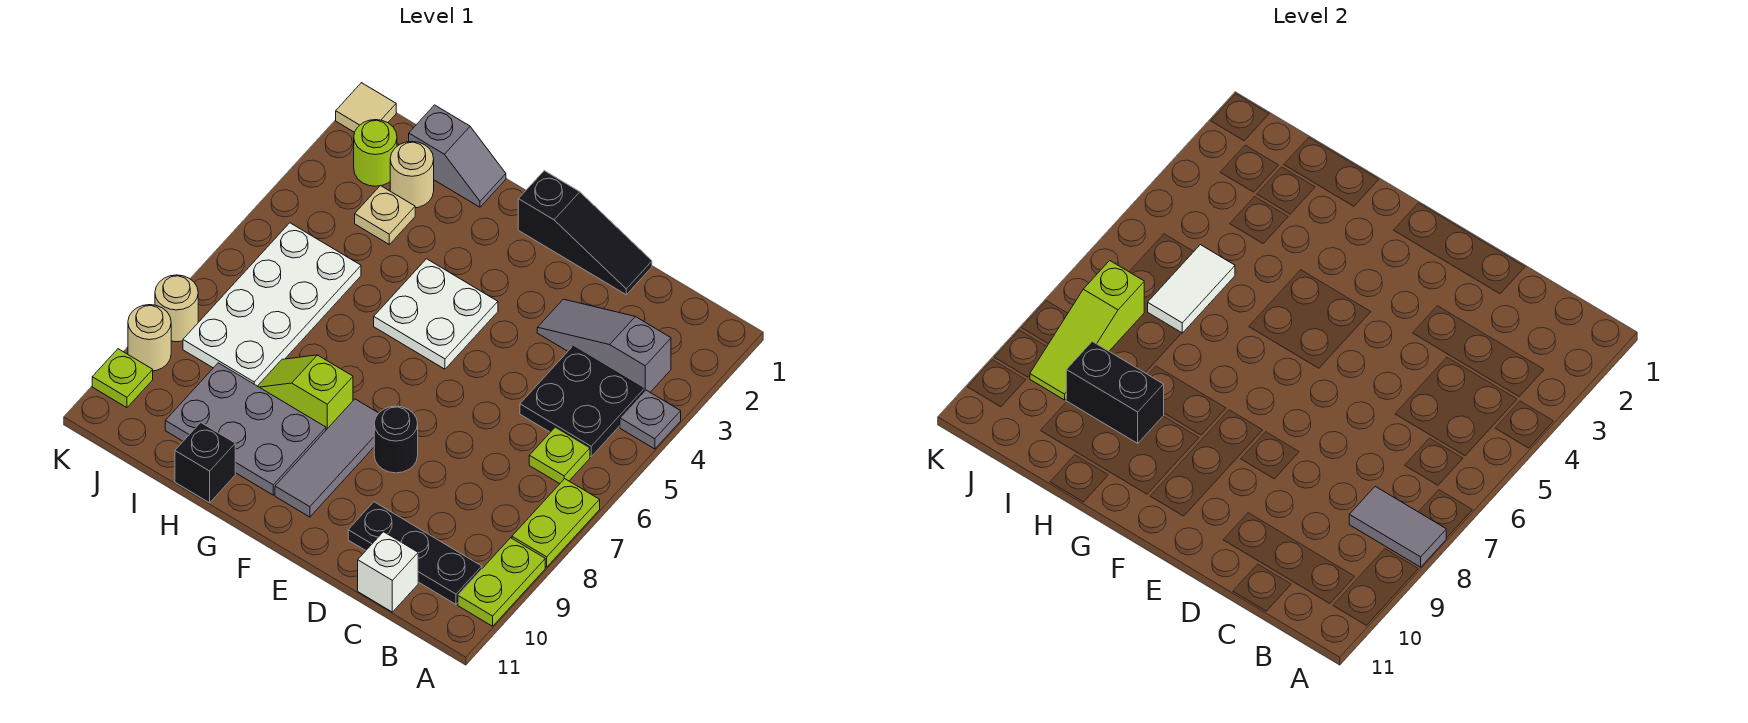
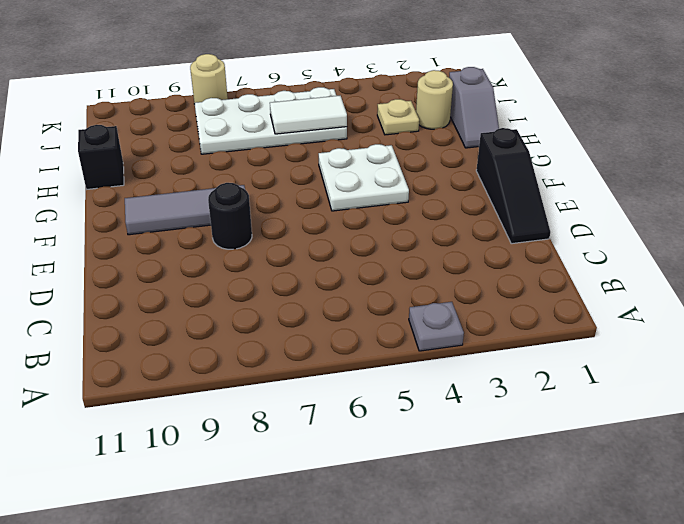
none -> lime 1x2 plate [512,479,600,567]
none -> lime 1x2 plate [458,538,545,626]
none -> grey 1x3 slope [537,299,671,392]

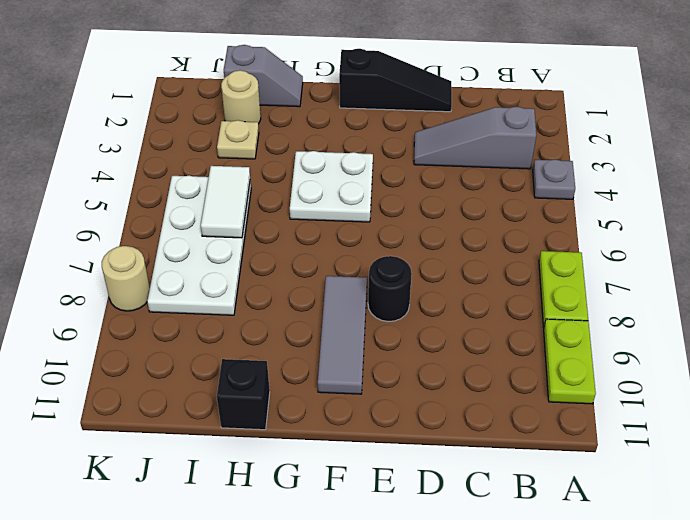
none -> black 2x2 plate [520,346,644,456]
none -> lime 1x1 plate [529,427,590,484]
none -> black 1x3 plate [348,502,482,604]

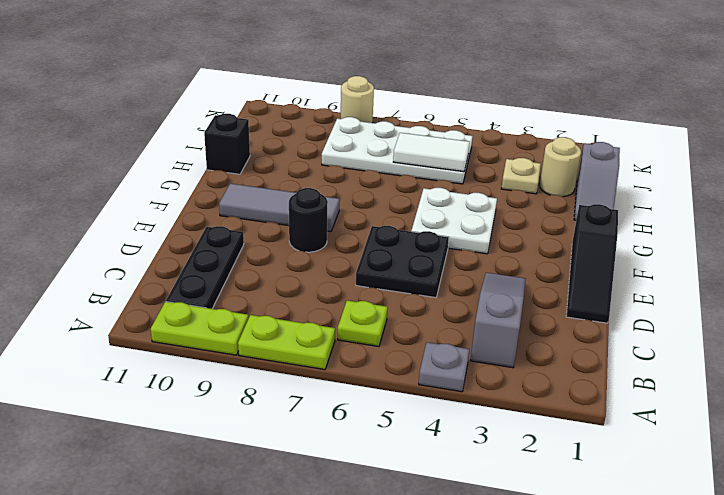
black 2x2 plate [356,226,449,298] -> black 2x2 plate moved to [520,346,644,456]
none -> white 1x1 brick [358,532,418,612]
none -> lime 1x2 slope [258,355,353,430]
none -> grey 2x3 plate [165,363,326,495]

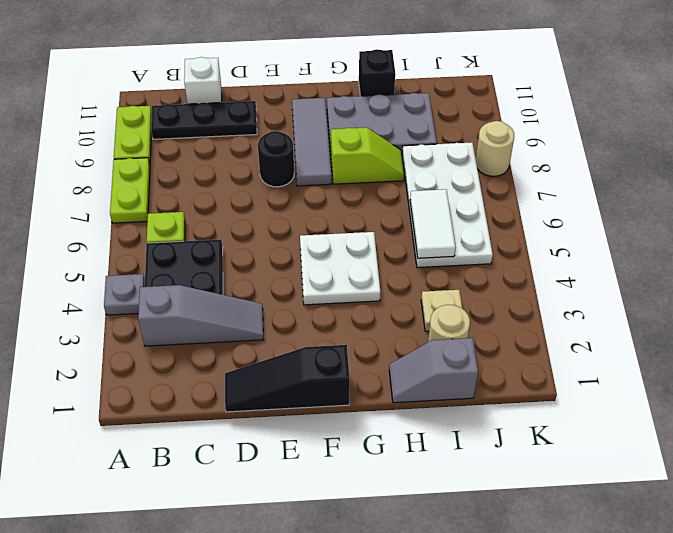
none -> lime 1x1 round brick [354,120,397,186]
none -> tan 1x1 tile [336,83,396,132]
none -> tan 1x1 round brick [128,305,171,371]

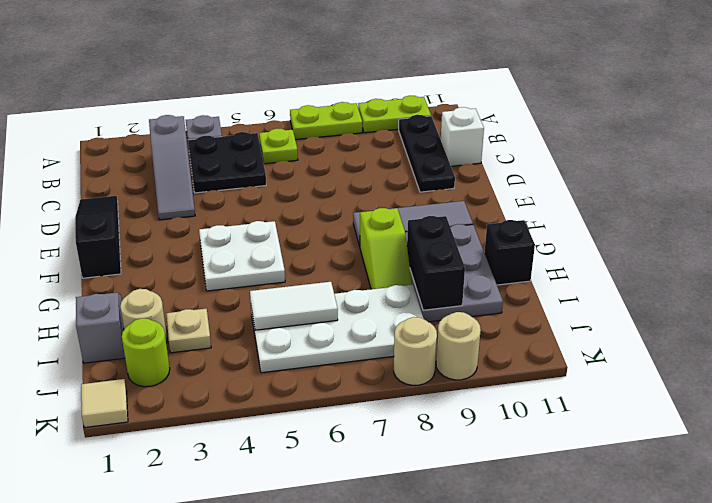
none -> black 1x1 round brick [374,406,418,473]
none -> lime 1x1 plate [92,349,153,408]
none -> grey 1x2 tile [1349,486,1446,567]

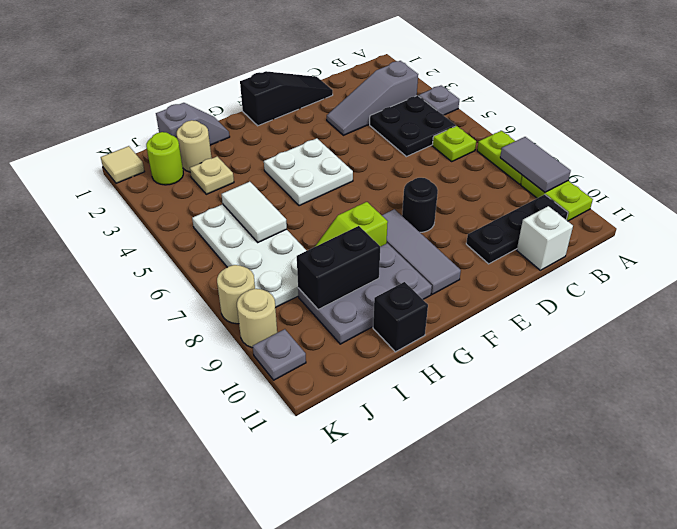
grey 1x2 tile [500,137,571,192] -> grey 1x2 tile turned to [1349,486,1446,567]
grey 1x1 plate [253,329,306,380] -> lime 1x1 plate [92,349,153,408]
none -> lime 1x3 slope [1030,261,1144,400]

